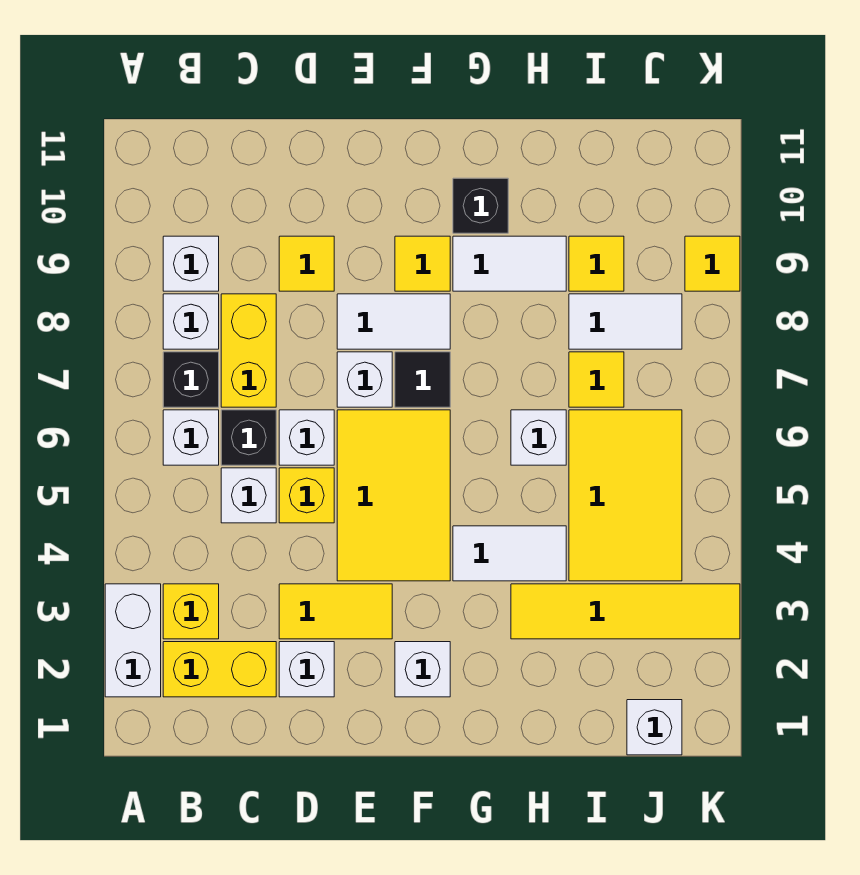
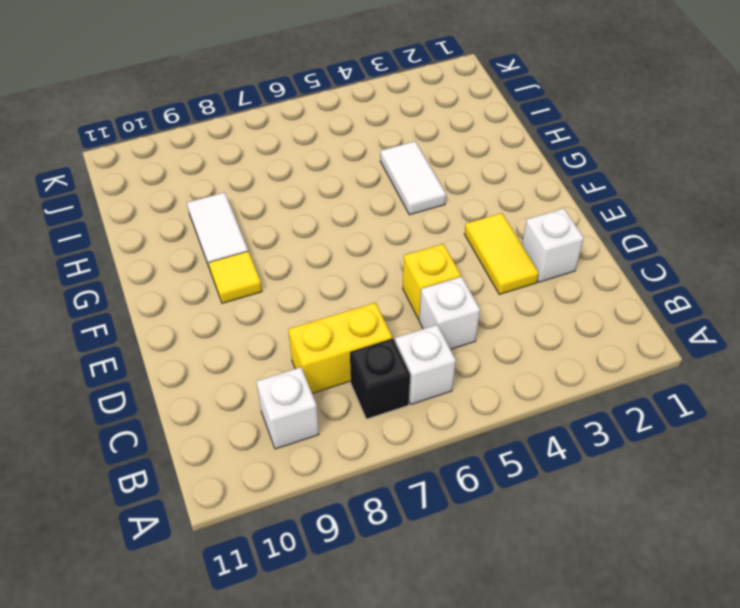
none -> white 1x2 brick [105,584,161,697]
none -> yellow 1x2 brick [163,642,276,697]
none -> yellow 1x1 brick [163,584,219,639]
none -> white 1x1 brick [163,294,219,349]

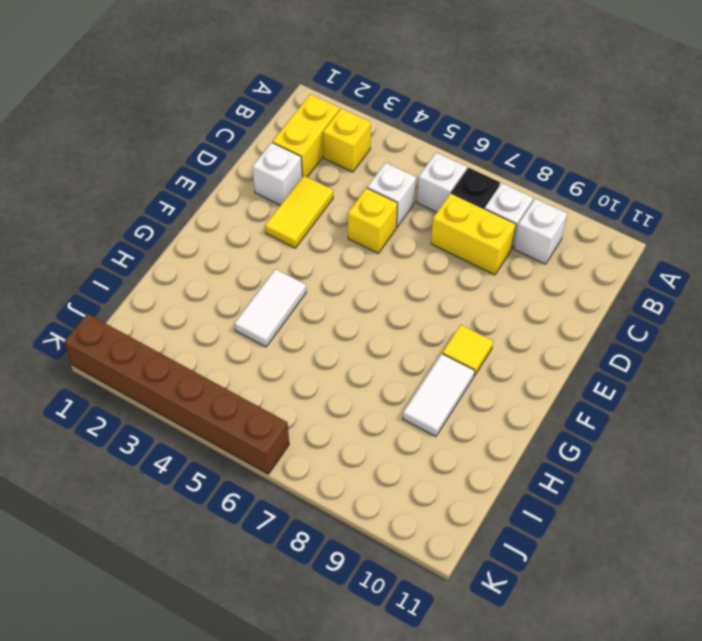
brown 1x6 brick [65,314,289,474] -> yellow 1x4 tile [511,584,740,639]
none -> white 1x2 brick [105,584,161,697]
none -> black 1x1 brick [221,410,276,465]
none -> white 1x1 brick [279,410,334,465]
none -> yellow 1x1 tile [279,236,334,291]

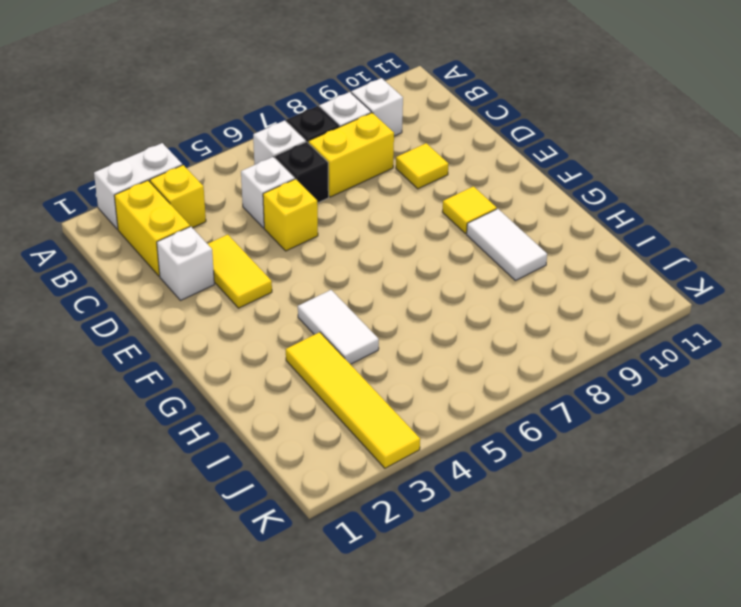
none -> white 1x1 brick [279,410,334,465]
none -> yellow 2x3 tile [337,410,450,581]
none -> white 1x1 brick [337,352,392,407]
none -> white 1x2 tile [337,294,450,349]

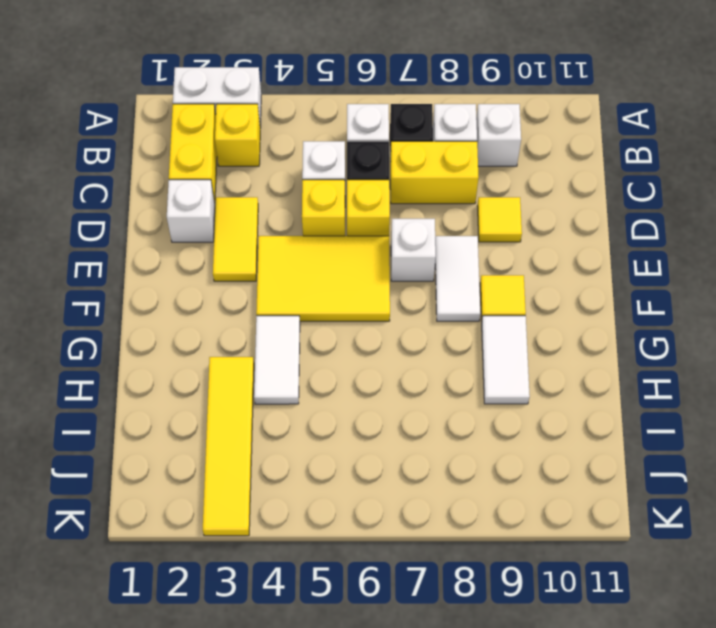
yellow 1x1 brick [347,180,390,236] -> white 1x1 brick [279,410,334,465]
none -> white 1x1 brick [395,642,450,697]
none -> black 1x1 tile [395,352,450,407]
none -> black 1x1 brick [453,178,508,233]
none -> white 1x1 brick [511,410,566,465]

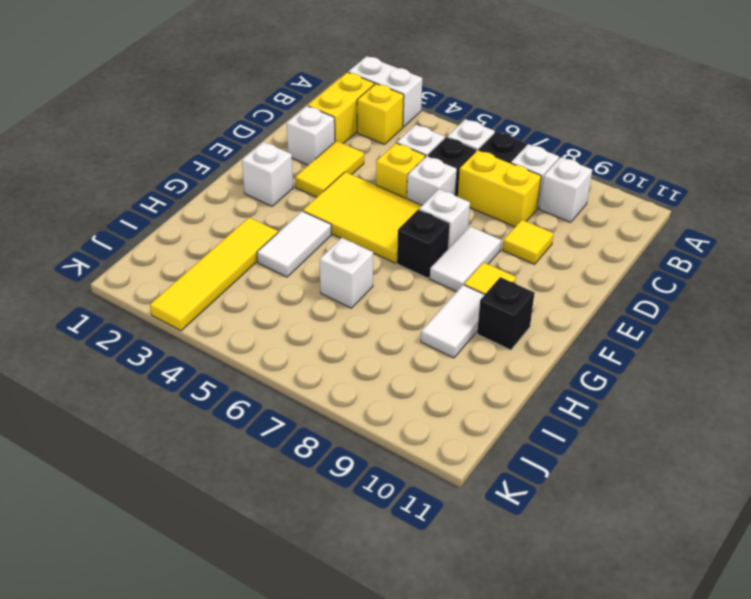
black 1x1 brick [397,210,450,278] -> black 1x1 tile [395,352,450,407]
none -> yellow 2x3 tile [569,410,682,581]
none -> yellow 1x1 tile [569,352,624,407]
none -> white 1x2 tile [569,294,682,349]
none -> yellow 1x1 tile [569,236,624,291]

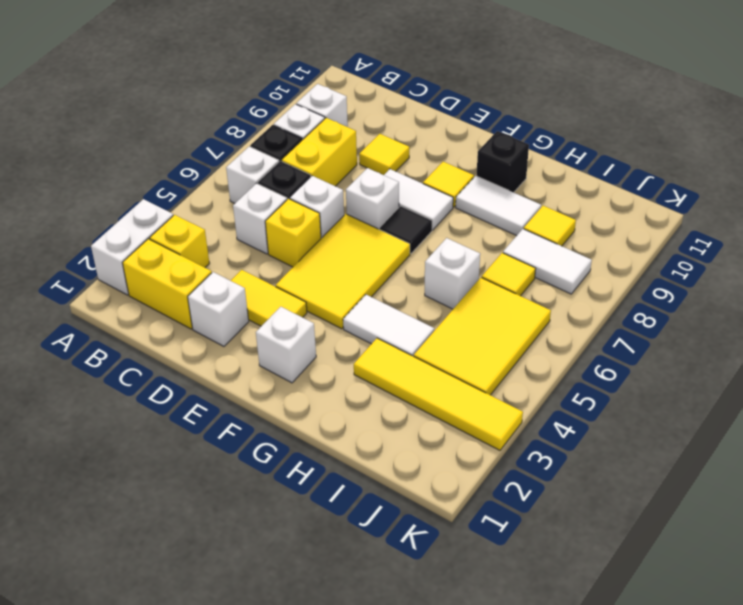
none -> white 1x1 brick [627,700,682,755]
none -> yellow 1x1 tile [685,236,740,291]

